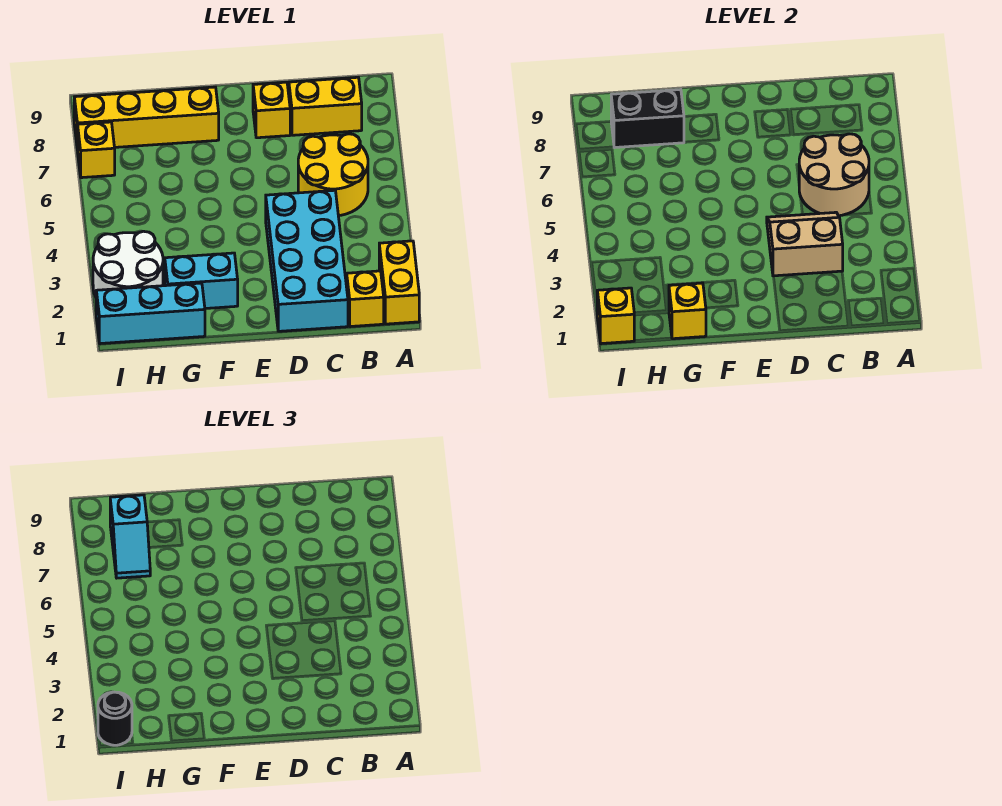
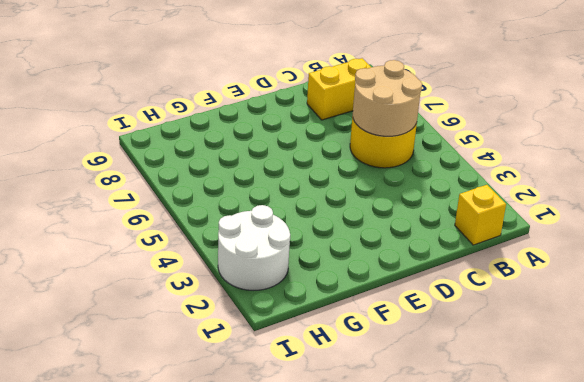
none -> yellow 1x2 brick [379,241,419,324]
none -> cyan 2x4 brick [266,190,348,331]
none -> yellow 1x1 brick [253,82,290,138]

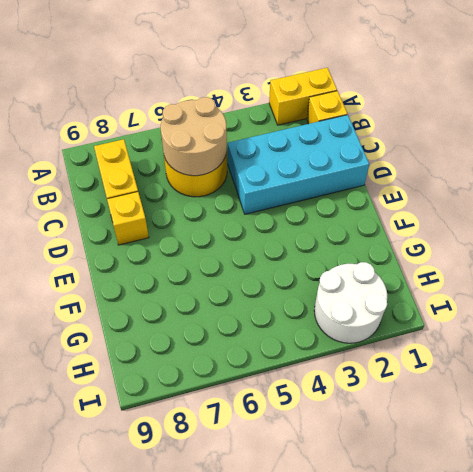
none -> cyan 1x2 brick [165,253,238,309]
none -> yellow 1x4 brick [74,87,219,150]
none -> cyan 1x3 brick [96,283,205,344]

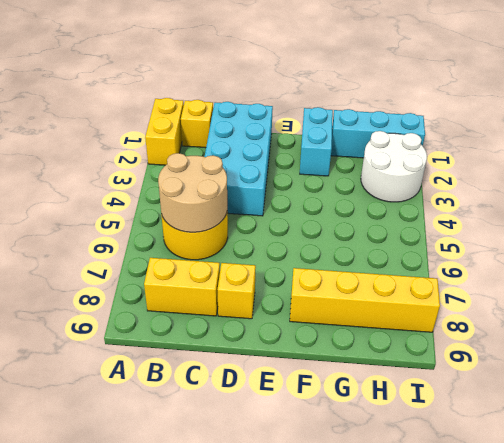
cyan 1x2 brick [300,107,333,176] -> cyan 1x2 brick turned to [165,253,238,309]
none -> yellow 1x1 brick [78,122,115,178]
none -> tan 2x2 slope [767,212,843,276]
none -> yellow 1x1 brick [669,283,706,339]

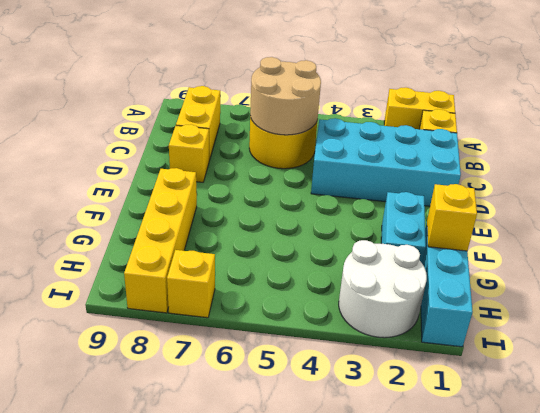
none -> tan 2x2 slope [767,212,843,276]
none -> black 1x2 brick [611,90,684,148]
none -> yellow 1x1 brick [597,288,634,344]

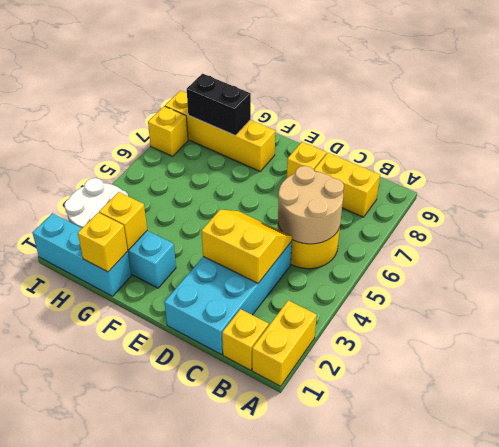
yellow 2x2 slope [202,210,292,283] -> tan 2x2 slope [767,212,843,276]
yellow 1x1 brick [99,192,147,250] -> yellow 1x1 brick moved to [597,288,634,344]
none -> cyan 1x2 slope [110,495,150,578]
none -> black 1x1 round brick [98,692,132,745]

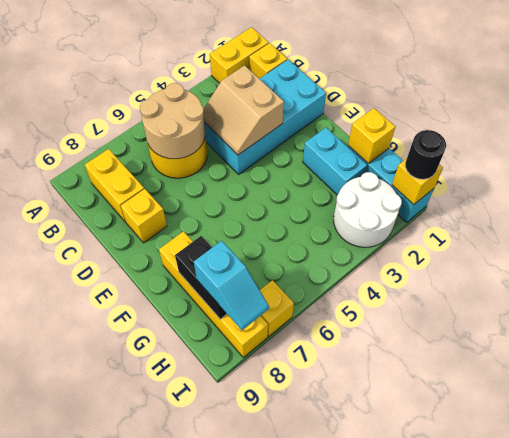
cyan 1x2 slope [194,241,269,330] -> cyan 1x2 slope turned to [110,495,150,578]

